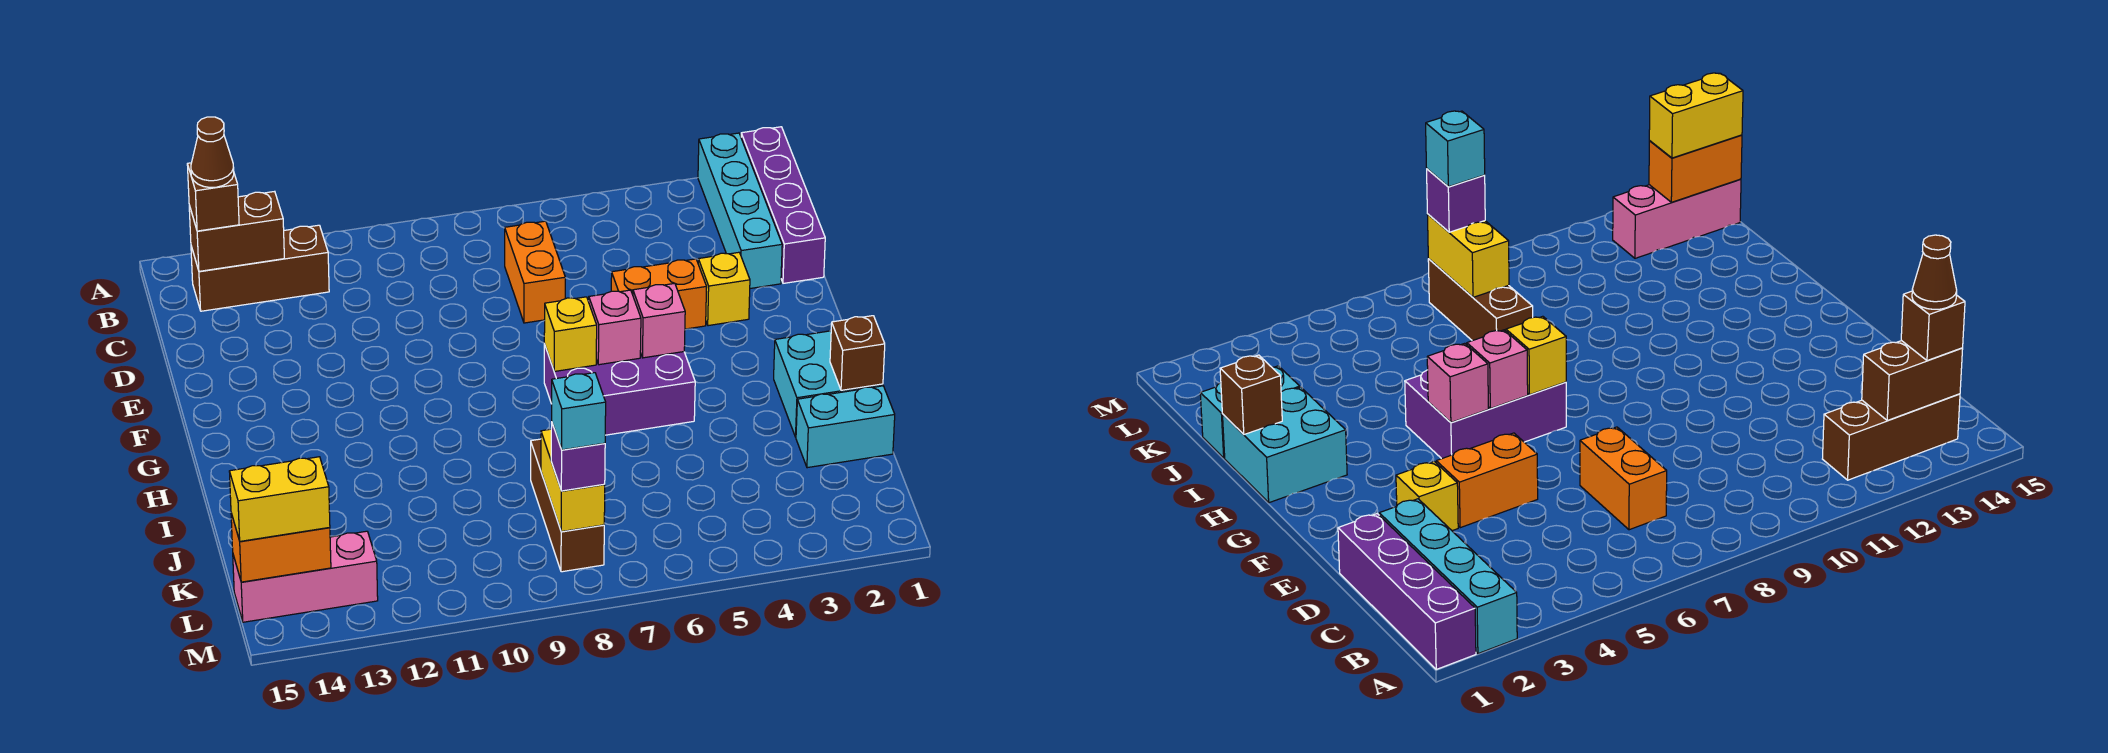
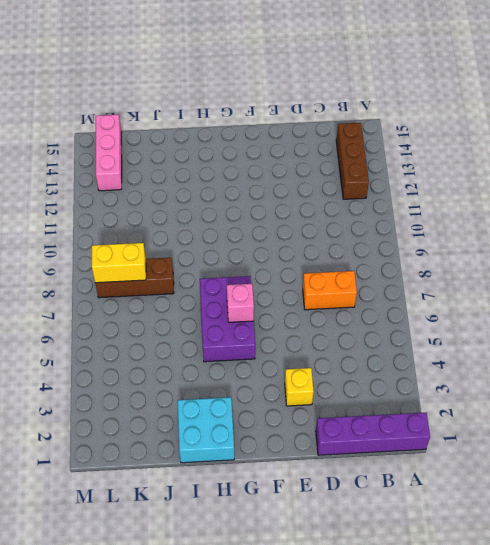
none -> cyan 1x4 brick [698,133,782,289]
none -> orange 1x2 brick [611,259,707,329]
none -> cyan 1x2 brick [796,386,895,468]

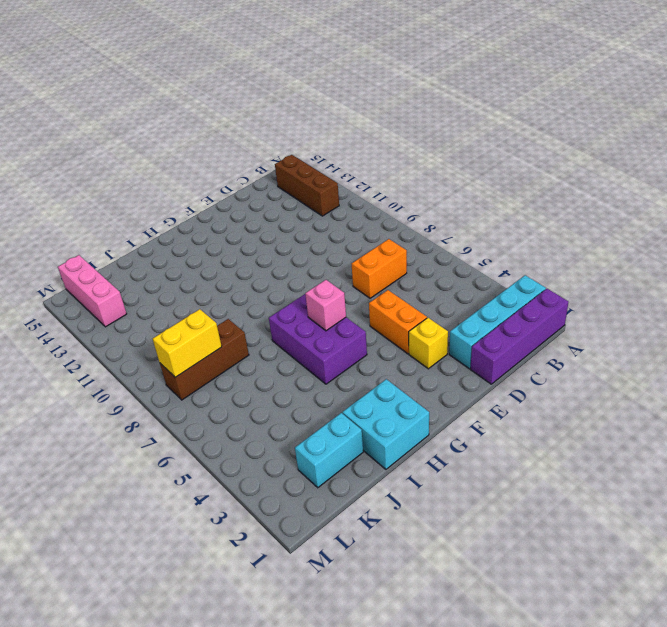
cyan 1x2 brick [295,413,363,488] -> cyan 1x2 brick turned to [796,386,895,468]
none -> brown 1x2 brick [189,191,284,271]
none -> pink 1x1 brick [633,283,685,358]
none -> yellow 1x1 brick [544,297,597,371]

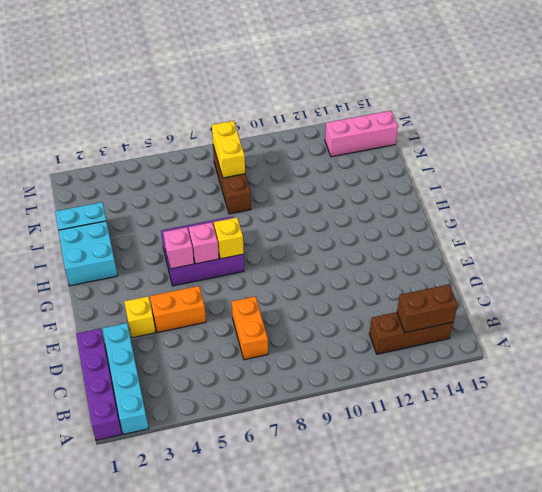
none -> brown 1x1 brick [830,316,885,390]
none -> orange 1x2 brick [231,513,331,582]
none -> brown 1x1 brick [187,163,239,231]

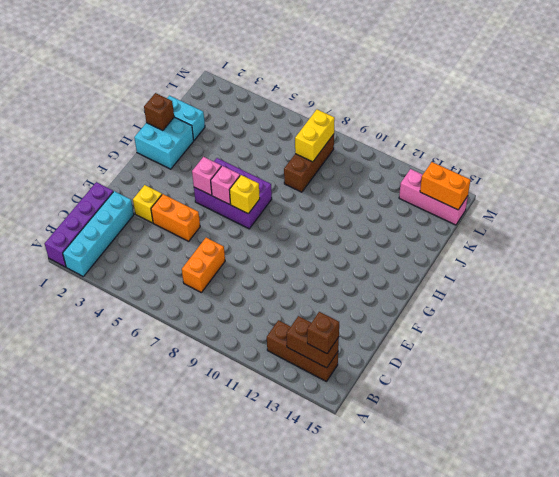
none -> purple 1x1 brick [551,424,605,491]
none -> yellow 1x2 brick [229,457,330,541]
none -> brown 1x1 cone [191,117,234,188]

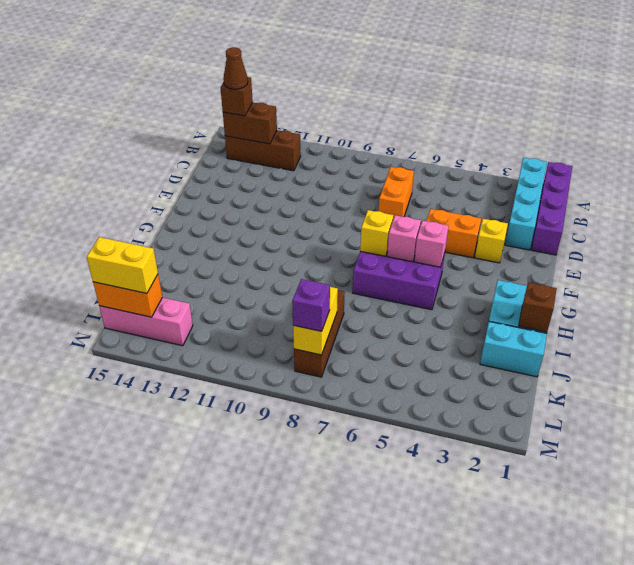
none -> cyan 1x1 brick [552,373,606,450]

